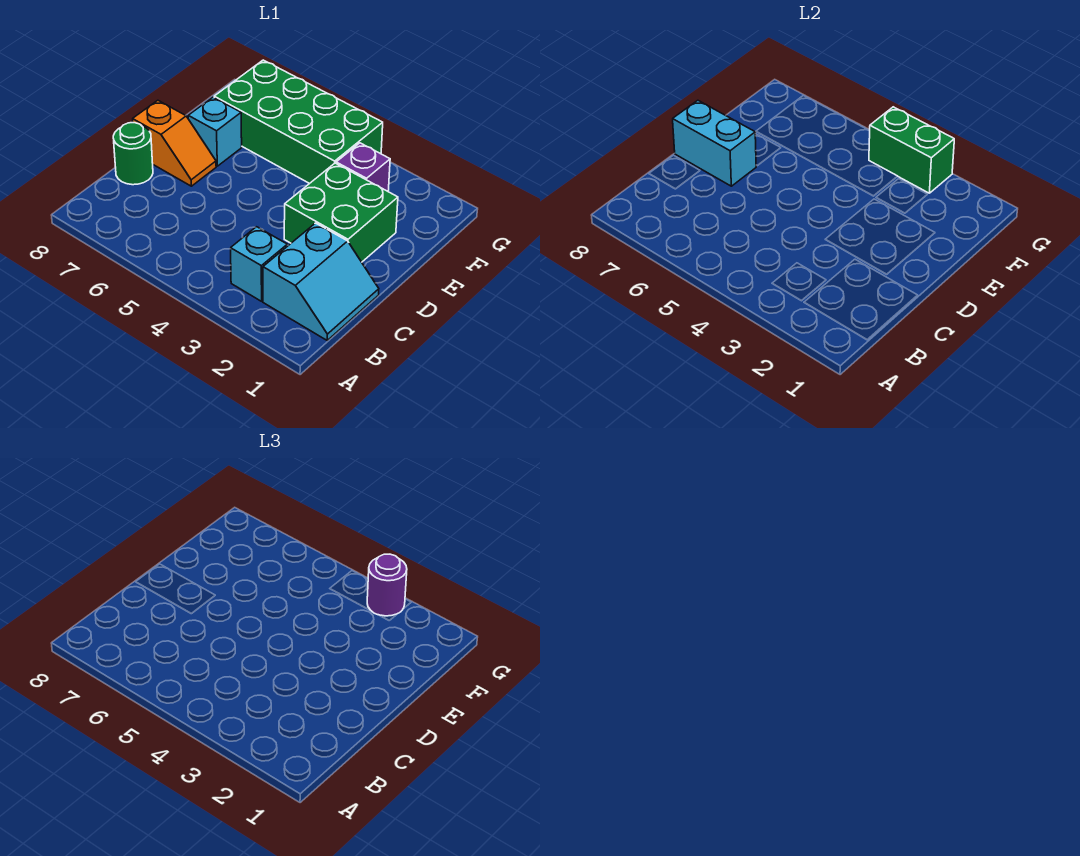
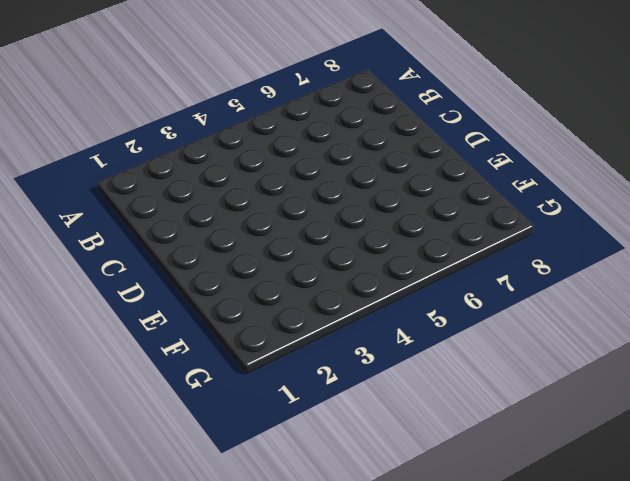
none -> cyan 2x2 slope [263,223,379,340]
none -> cyan 1x1 brick [231,227,287,301]

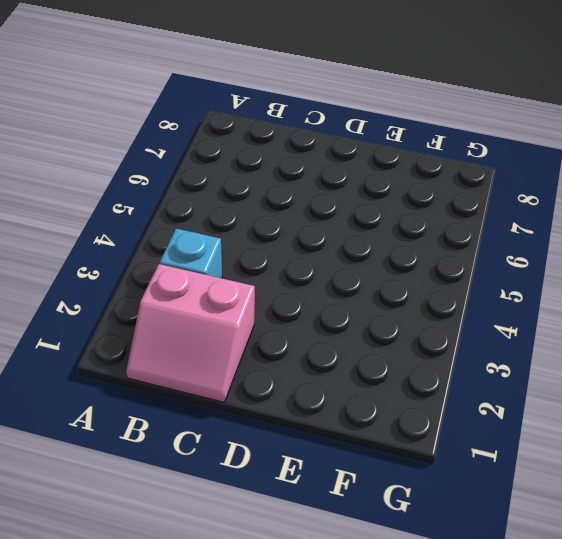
pink 2x2 slope [126,264,255,402] -> cyan 2x2 slope [263,223,379,340]
none -> green 1x1 round brick [113,123,153,185]
none -> green 2x2 brick [284,163,398,262]

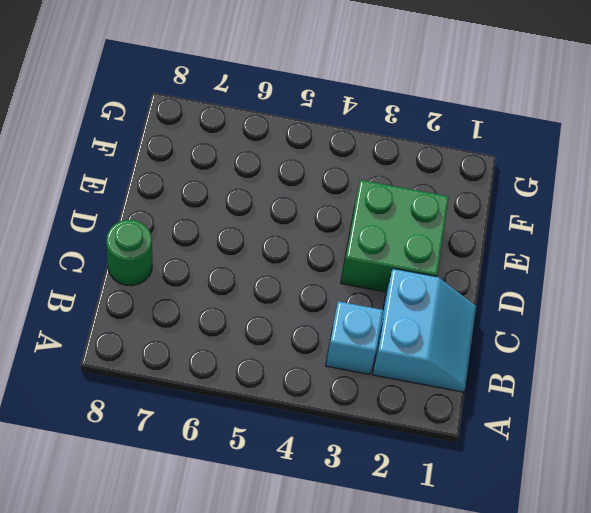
none -> orange 1x2 slope [133,100,216,186]
none -> cyan 1x1 brick [188,97,242,166]

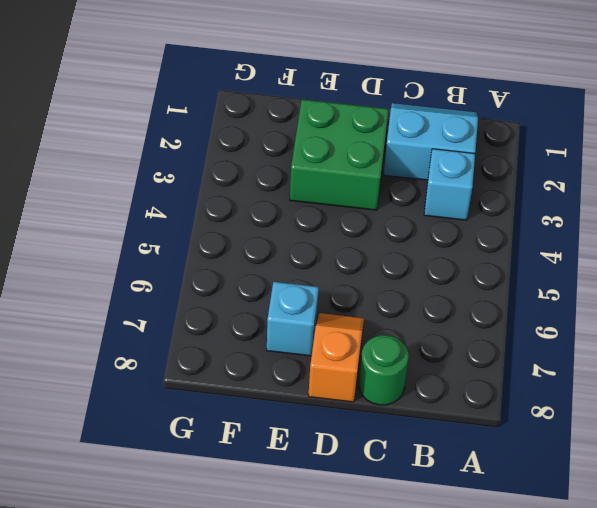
none -> purple 1x1 brick [336,143,390,191]
none -> green 2x4 brick [214,60,383,184]

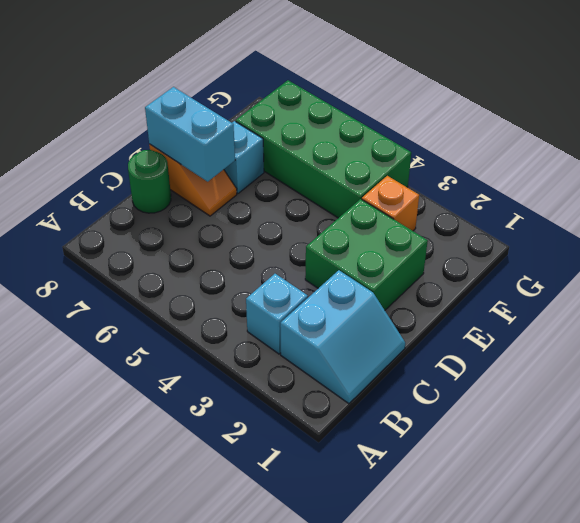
orange 1x1 brick [362,176,419,231] -> purple 1x1 brick [336,143,390,191]
none -> green 1x2 brick [869,107,954,193]
none -> purple 1x1 round brick [367,554,407,616]

